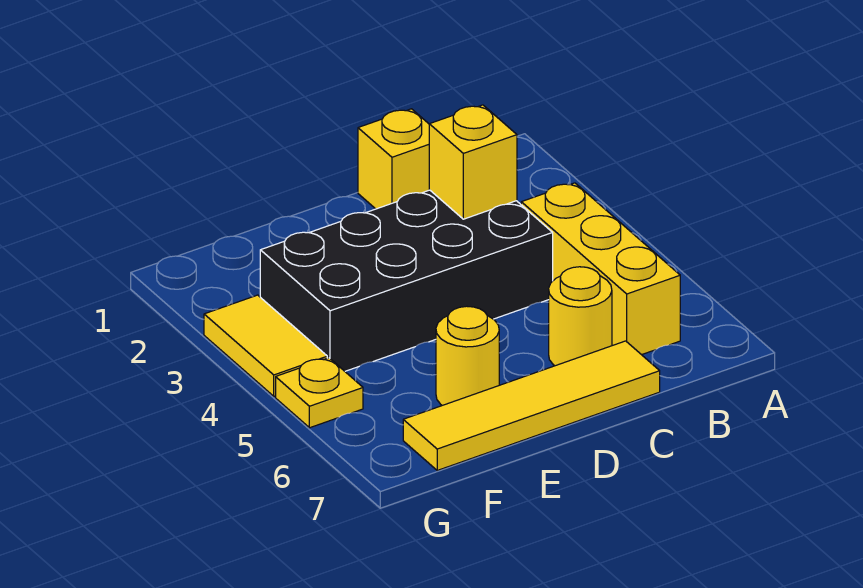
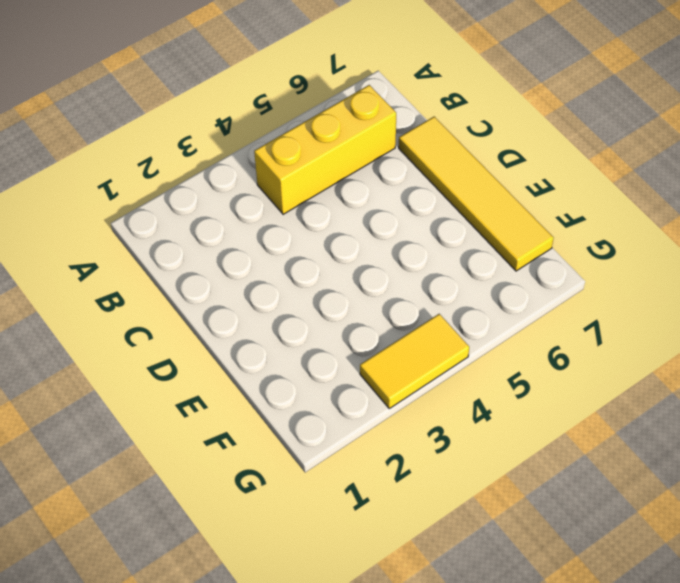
none -> yellow 1x1 brick [358,109,429,209]
none -> black 2x4 brick [260,190,553,371]

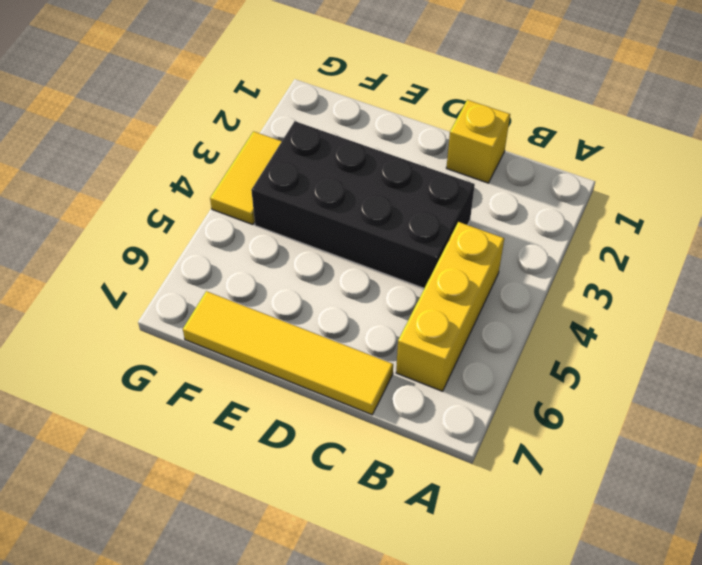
none -> yellow 1x1 round brick [549,267,612,366]
none -> yellow 1x1 round brick [436,306,499,405]

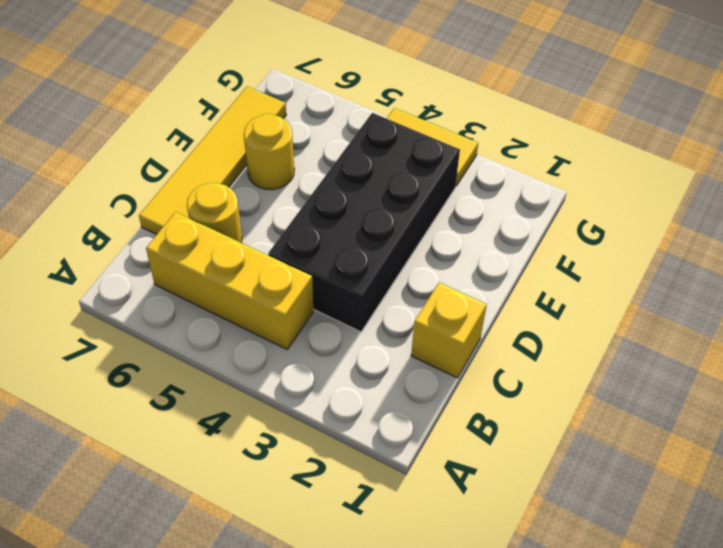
none -> yellow 1x1 plate [276,358,363,428]
none -> yellow 1x1 brick [429,105,517,219]

